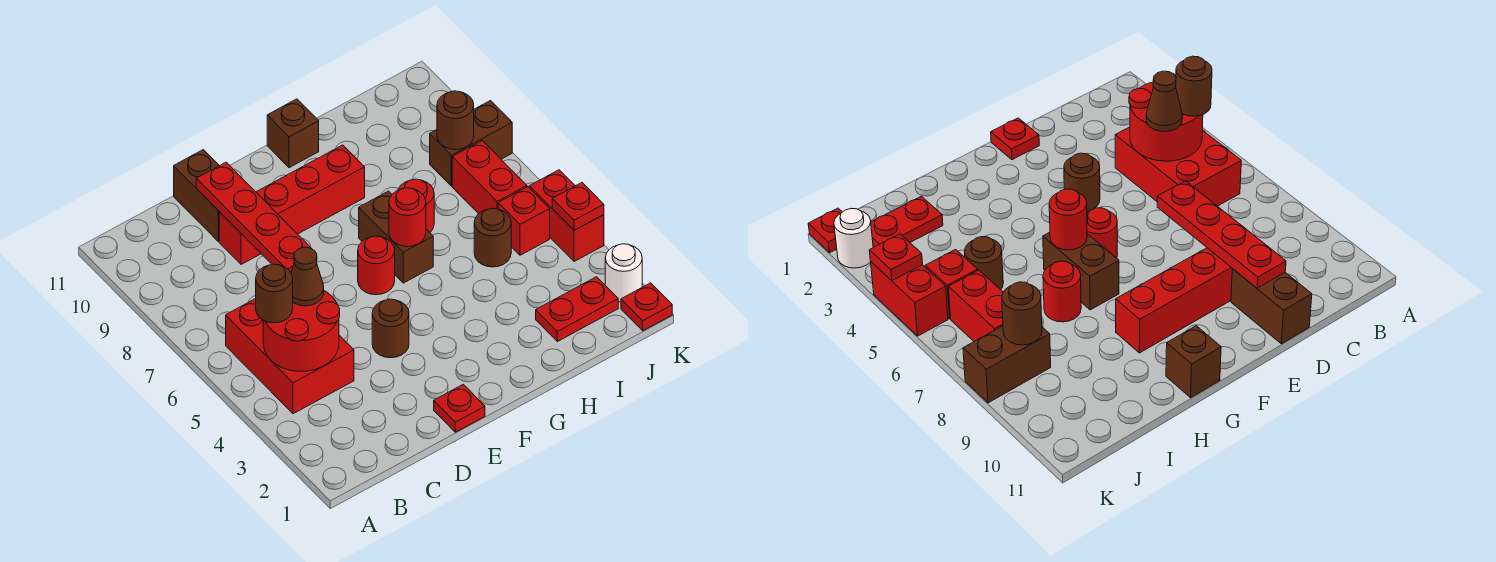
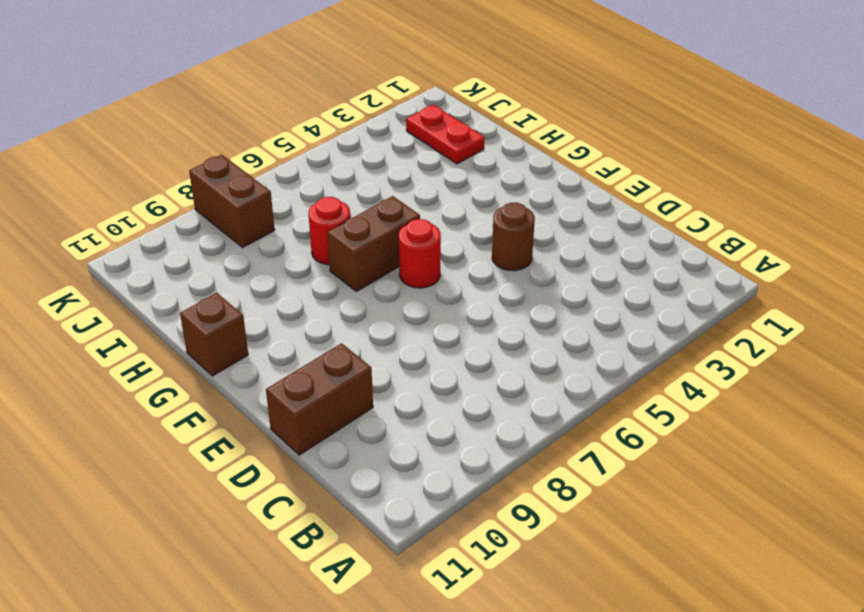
none -> red 2x3 brick [226,299,354,414]
none -> red 1x4 brick [219,145,365,265]
none -> red 1x1 plate [434,384,485,432]

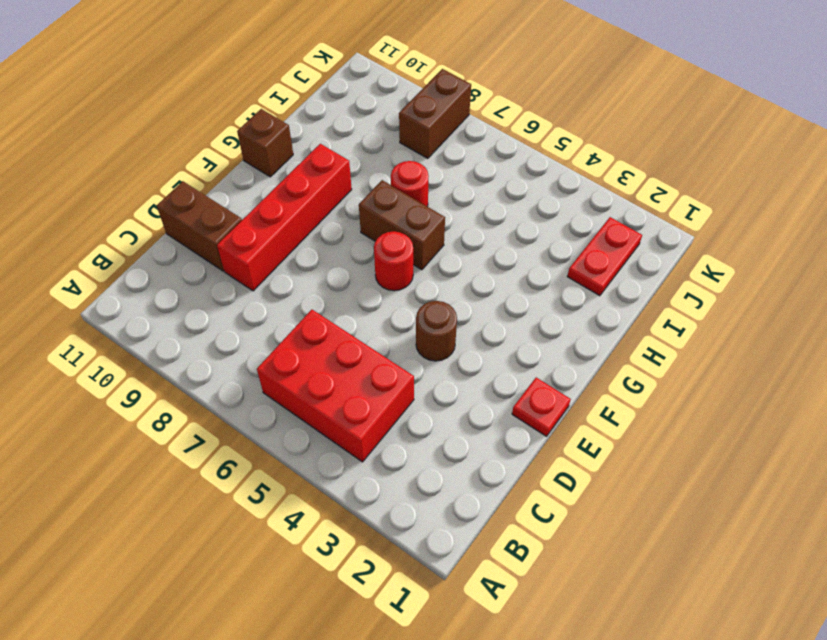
none -> brown 1x1 round brick [474,208,511,267]
none -> red 1x1 brick [498,187,550,255]
none -> red 1x2 brick [452,141,527,214]

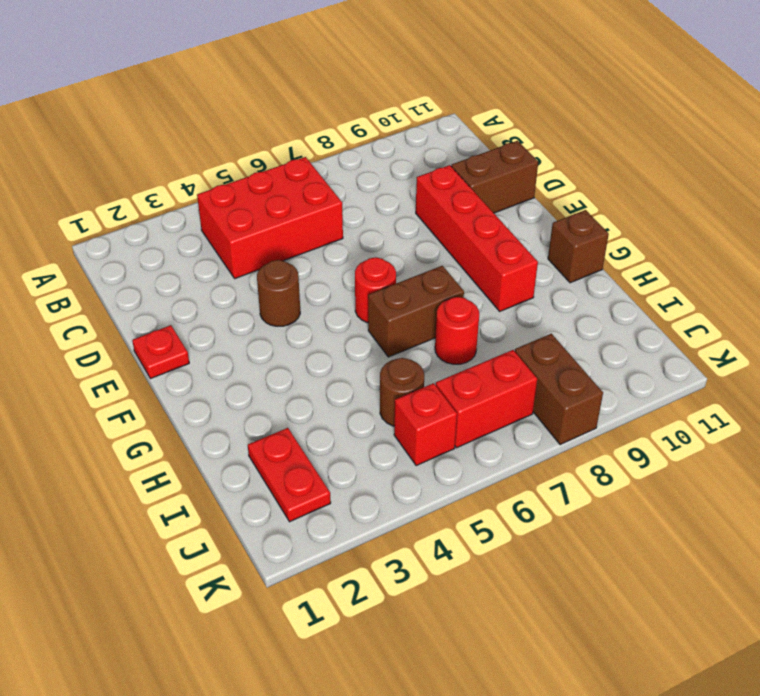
none -> red 1x1 plate [621,283,672,331]
none -> white 1x1 round brick [605,244,642,302]
none -> red 1x2 brick [529,170,604,262]

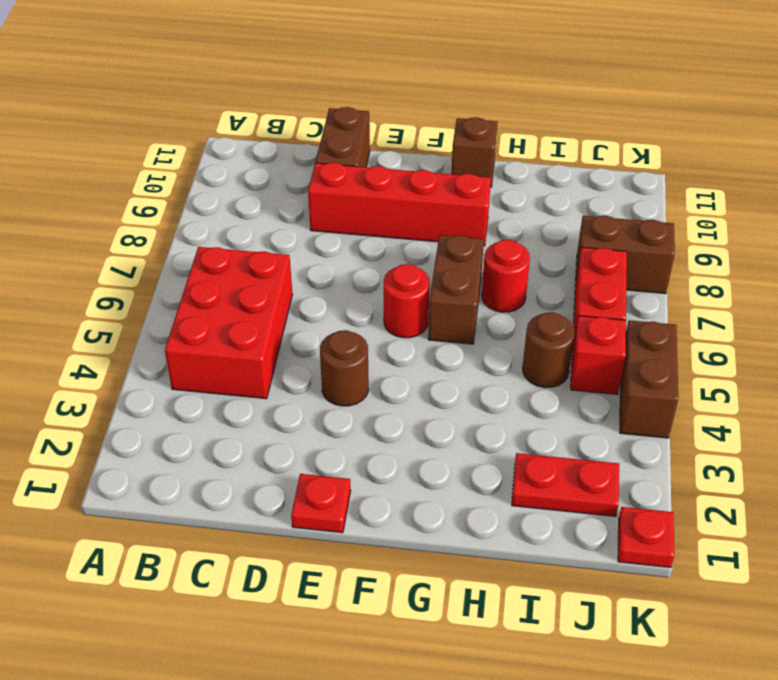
brown 1x2 brick [620,320,678,438] -> red 1x2 brick [529,170,604,262]
none -> white 1x1 round brick [605,244,642,302]
none -> red 2x2 round brick [263,291,340,372]
none -> red 1x4 plate [196,162,312,272]

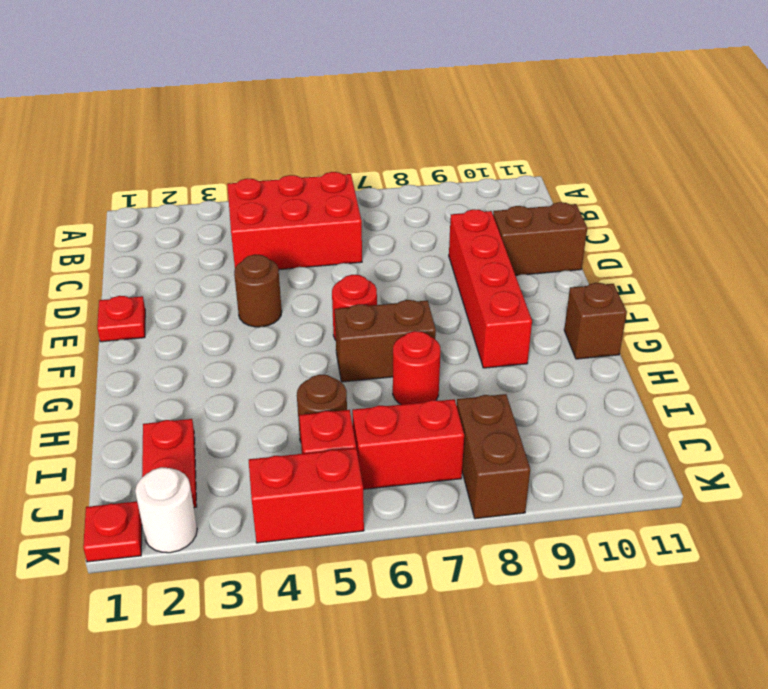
none -> red 2x2 round brick [263,291,340,372]
none -> red 1x4 plate [196,162,312,272]
none -> red 1x1 round brick [389,188,426,246]

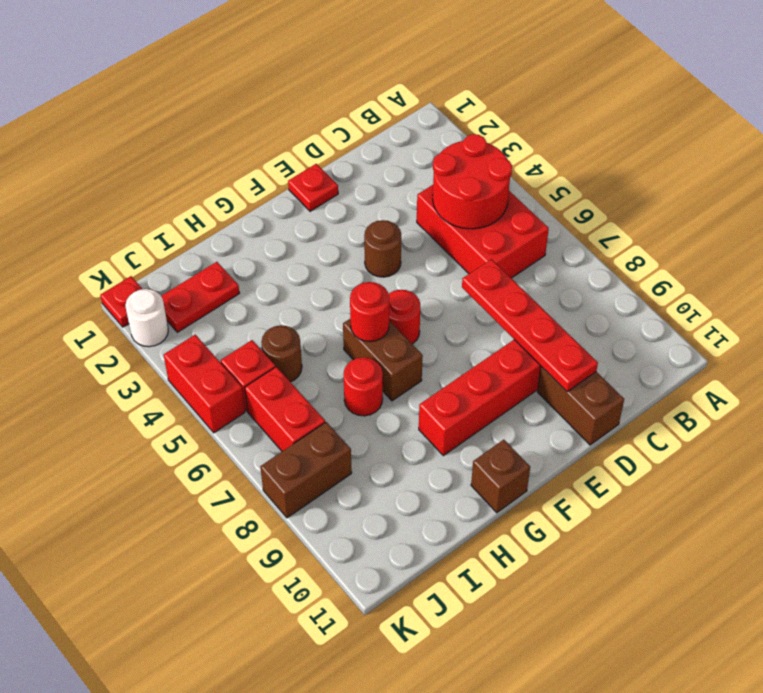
none -> brown 1x1 round brick [437,91,474,150]
none -> red 1x1 plate [552,183,604,230]
none -> brown 1x1 round brick [256,264,293,323]

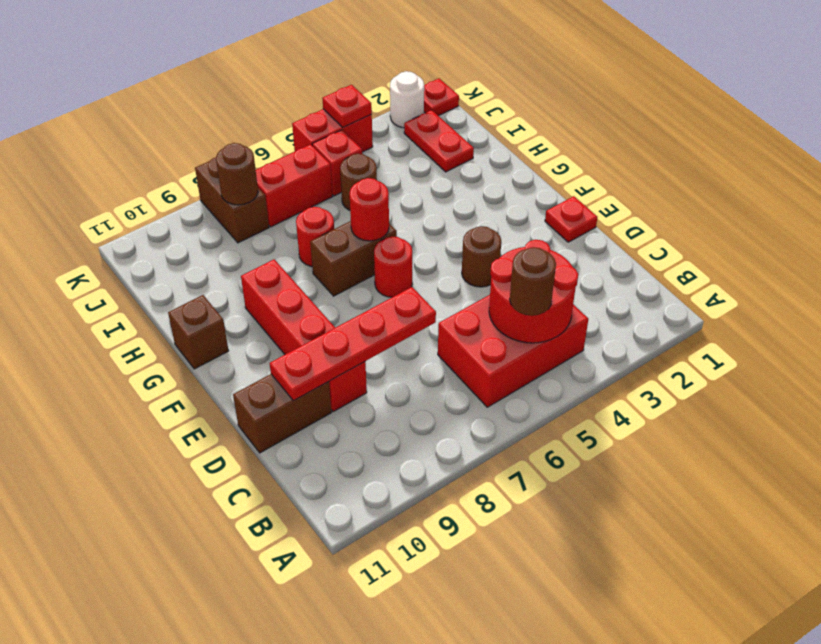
none -> brown 1x1 cone [291,247,324,306]

